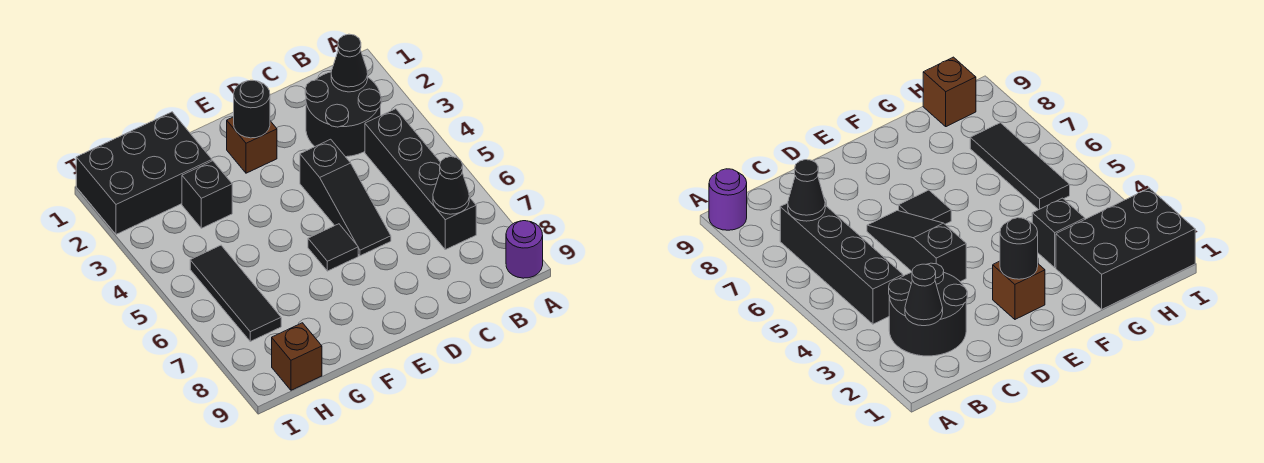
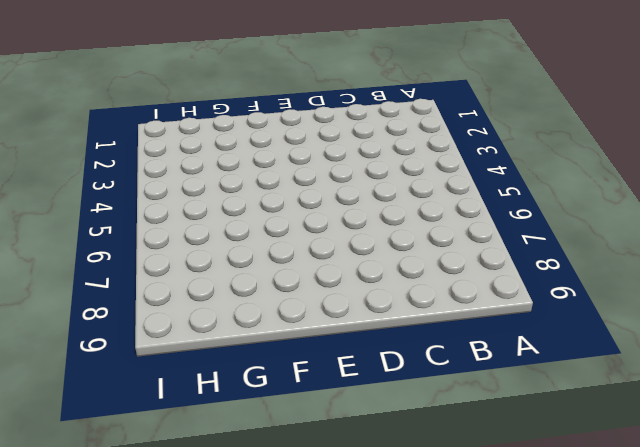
none -> purple 1x1 round brick [506,221,543,278]
none -> black 2x2 round brick [305,72,381,157]
none -> black 1x4 brick [365,109,476,250]

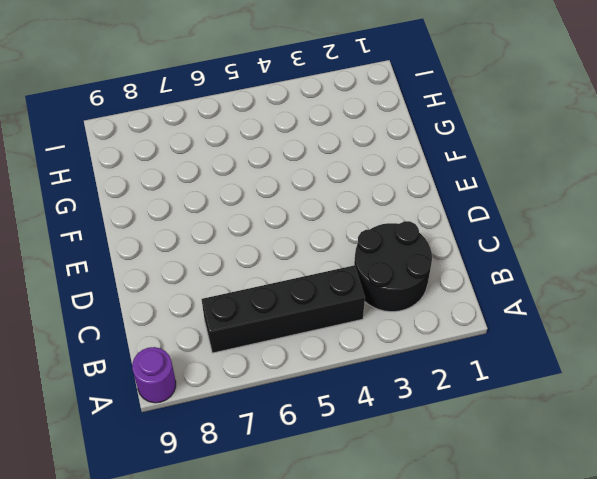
none -> black 1x3 slope [300,139,391,256]
none -> brown 1x1 brick [227,117,277,173]
none -> black 1x1 tile [308,224,358,271]

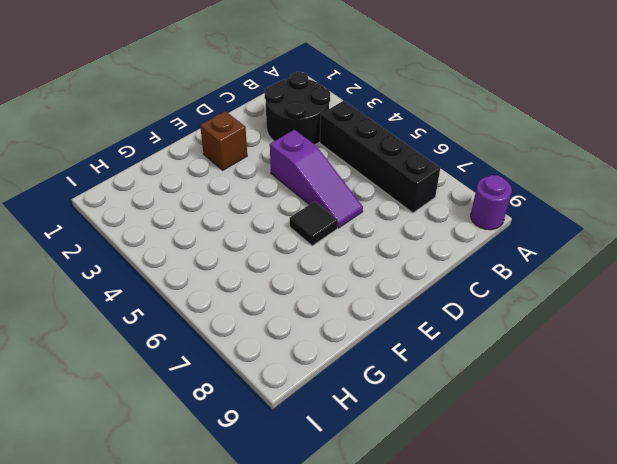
purple 1x3 slope [270,130,363,228] -> black 1x3 slope [300,139,391,256]
none -> black 2x3 brick [76,112,212,234]
none -> black 1x1 brick [182,161,232,228]
none -> black 1x3 tile [190,245,281,341]

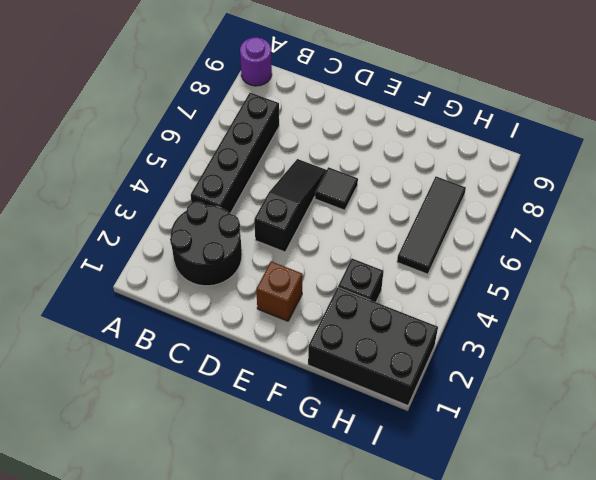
none -> brown 1x1 brick [272,323,322,390]
none -> black 1x1 cone [331,34,368,92]
none -> black 1x1 cone [433,157,469,214]

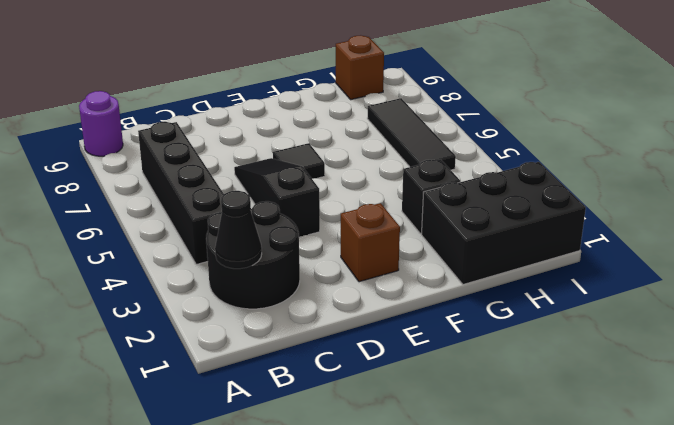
none -> black 1x1 cone [433,157,469,214]
none -> black 1x1 round brick [234,80,270,138]

